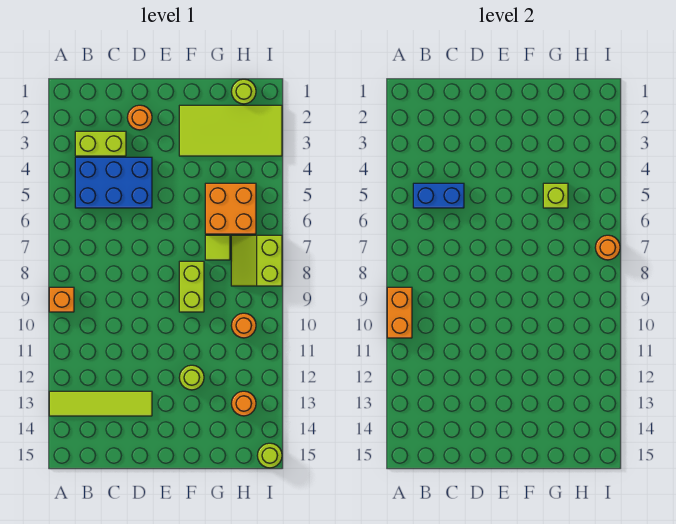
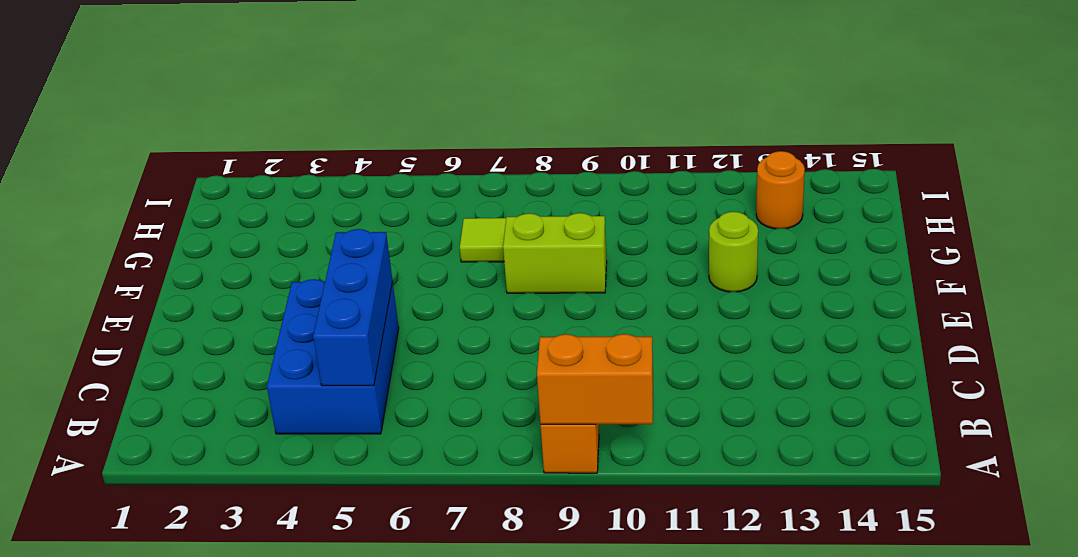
blue 1x3 brick [313,229,393,386] -> blue 1x2 brick [413,183,464,208]
none -> lime 1x4 tile [49,391,152,416]
none -> lime 1x2 brick [75,131,126,156]
none -> orange 1x1 round brick [127,105,152,130]

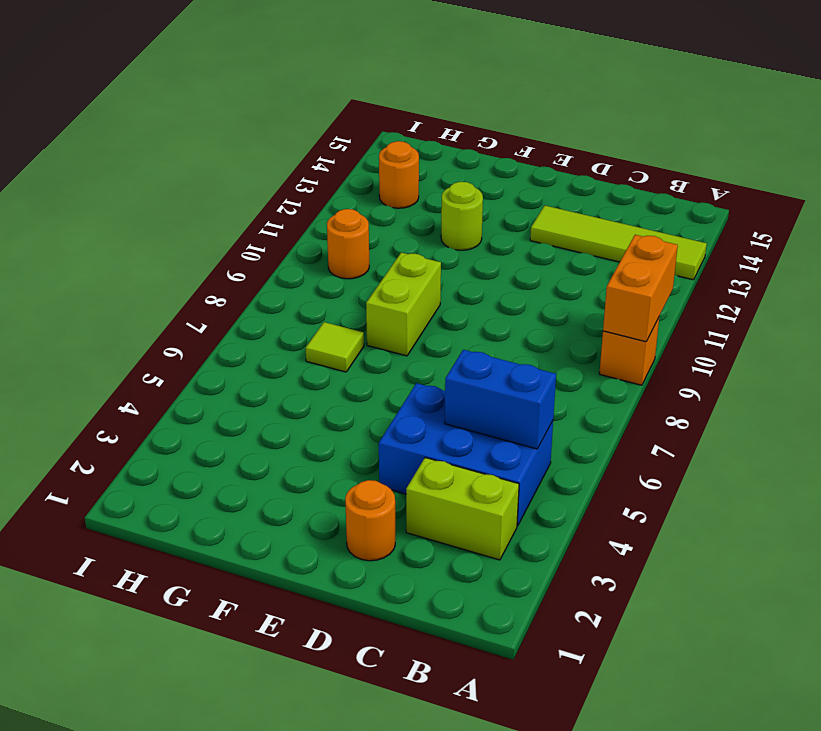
none -> lime 2x4 tile [179,105,282,156]
none -> orange 2x2 brick [205,183,256,234]
none -> lime 1x1 round brick [231,79,256,104]

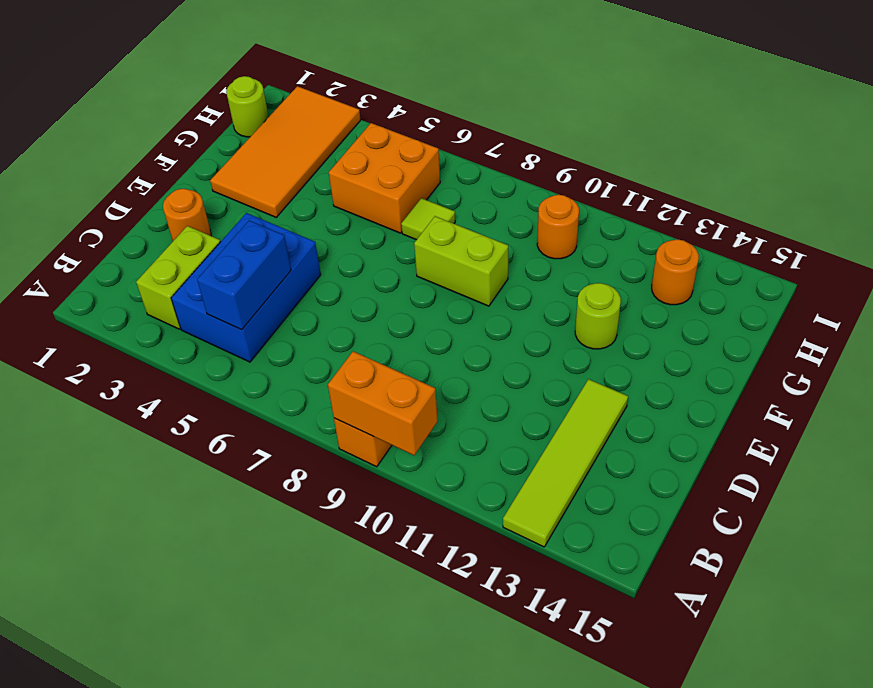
orange 2x4 tile [210,86,360,217] -> lime 2x4 tile [179,105,282,156]
none -> lime 2x2 slope [231,235,282,286]
none -> lime 1x1 round brick [257,443,282,468]
none -> lime 1x1 brick [543,183,568,208]

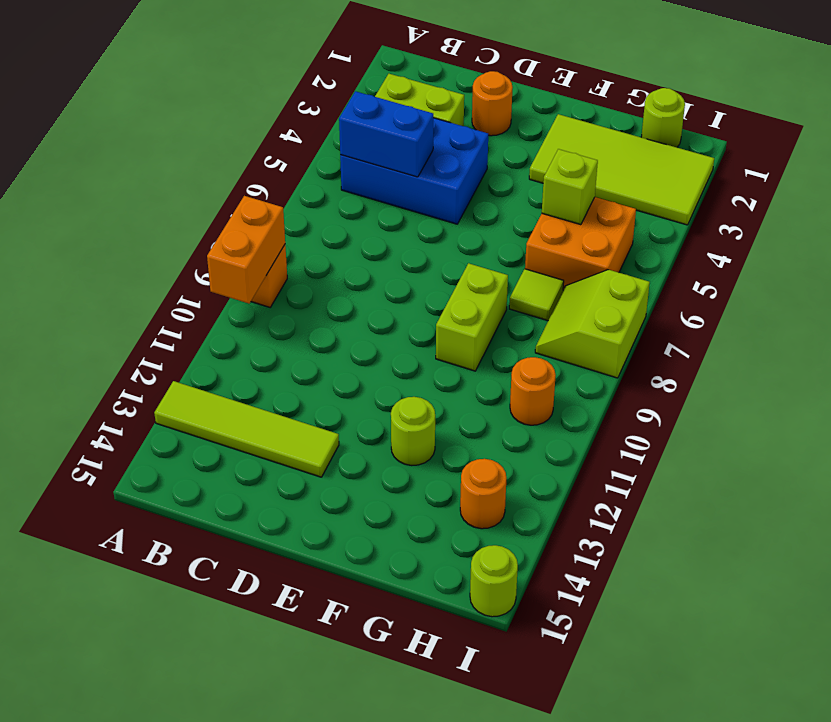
none -> orange 1x1 round brick [595,235,620,260]

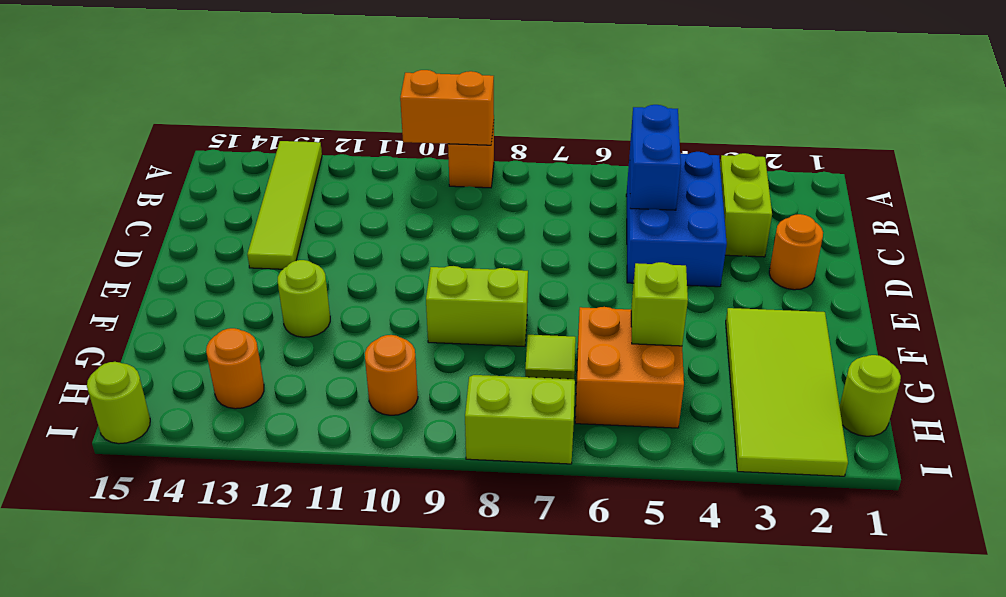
none -> orange 1x1 round brick [595,235,620,260]

